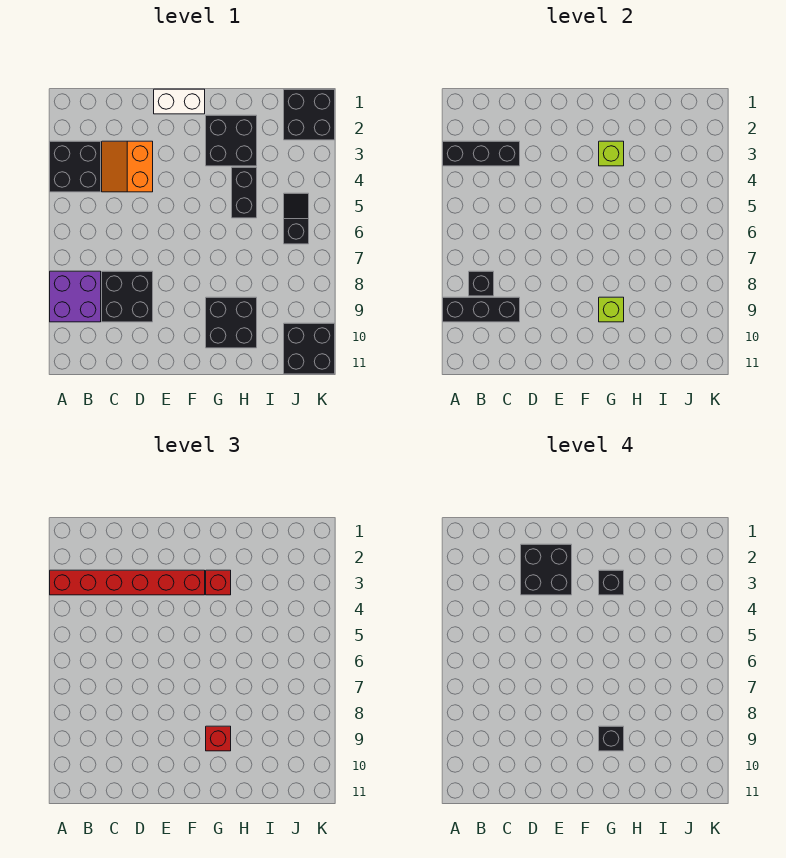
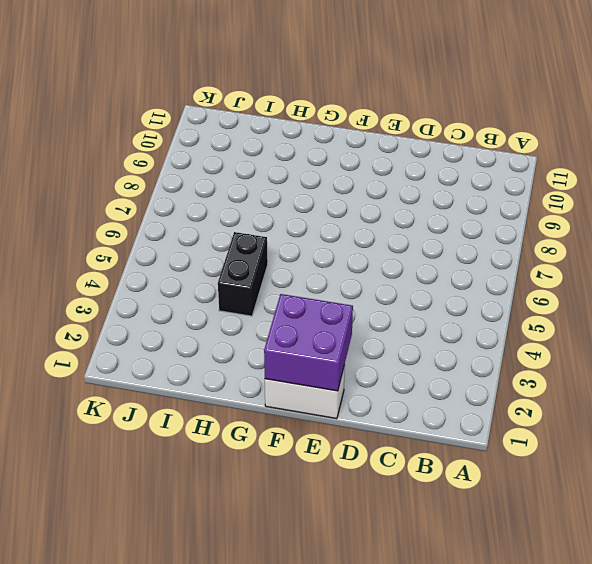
purple 2x2 brick [264,294,353,391] -> purple 2x2 brick moved to [50,271,101,322]
none -> black 2x2 brick [50,141,101,192]
none -> orange 2x2 slope [102,141,153,192]
none -> black 2x2 brick [102,271,153,322]

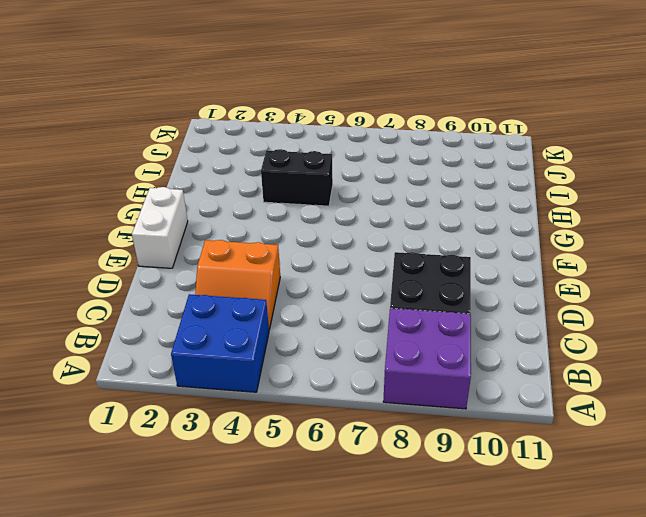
blue 2x2 brick [171,294,269,392] -> black 2x2 brick [50,141,101,192]
none -> black 2x2 brick [206,115,257,166]
none -> black 2x2 brick [206,297,257,348]
none -> black 2x2 brick [284,89,335,140]

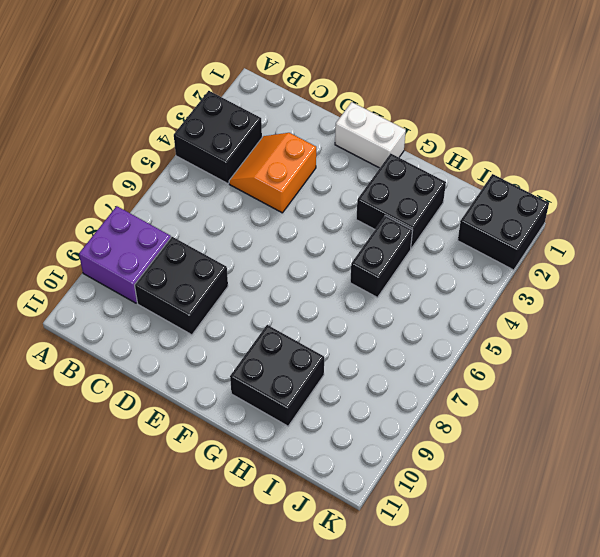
none -> black 1x2 slope [284,193,309,244]
none -> black 2x2 brick [284,323,335,374]
none -> black 1x3 brick [443,141,520,166]

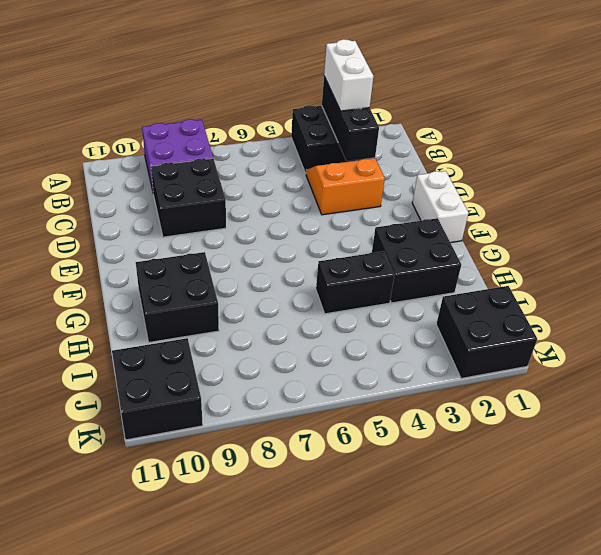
white 1x2 brick [324,39,373,111] -> red 1x6 brick [50,570,205,595]
none -> black 1x2 slope [284,193,309,244]
none -> black 1x3 brick [443,297,520,322]
none -> black 1x1 brick [469,271,494,296]

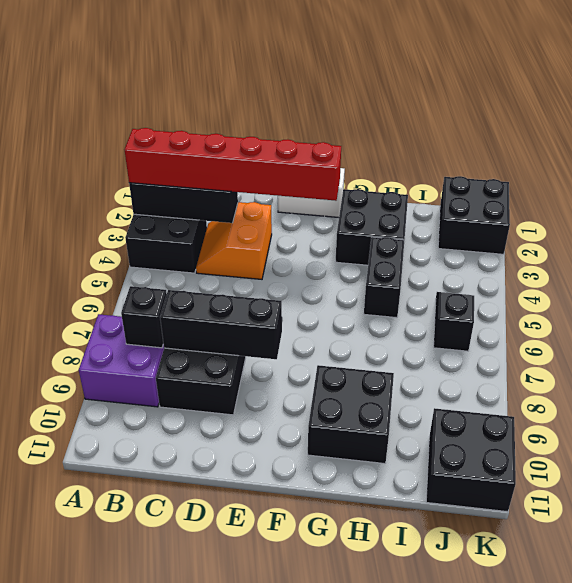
black 1x3 brick [160,290,282,359] -> black 1x3 brick moved to [443,297,520,322]
none -> lime 1x1 brick [599,141,624,166]
none -> lime 1x1 brick [599,297,624,322]
none -> red 1x1 brick [206,570,231,595]

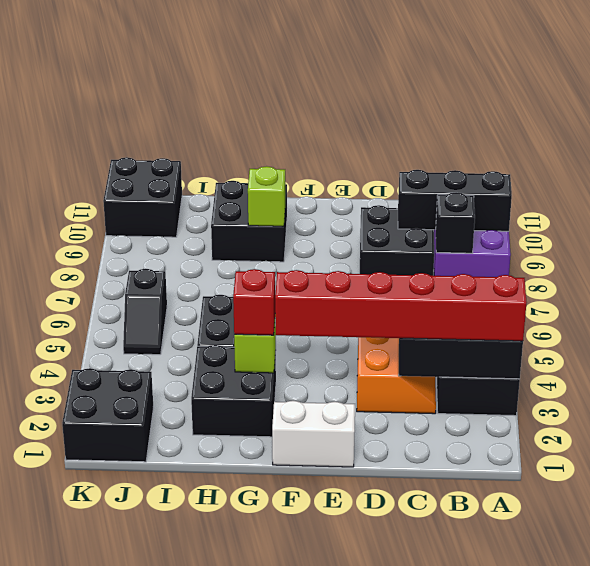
none -> red 1x1 brick [206,726,231,751]
none -> black 2x2 brick [521,544,572,595]
none -> black 1x1 brick [599,570,624,595]

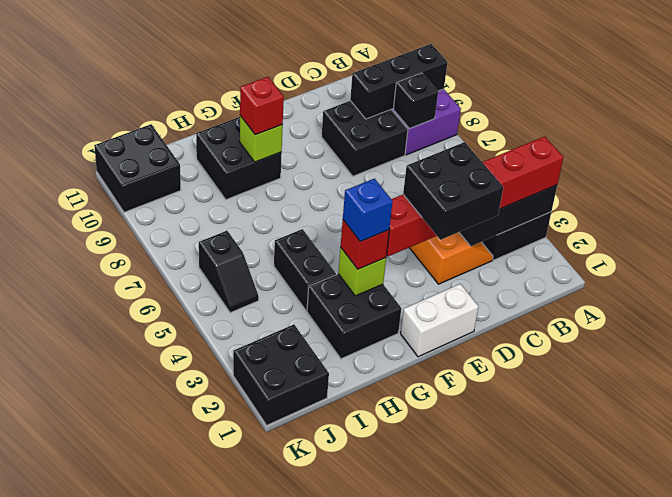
blue 1x1 brick [343,179,393,242] -> black 1x1 brick [599,570,624,595]
none -> black 1x1 brick [599,726,624,751]

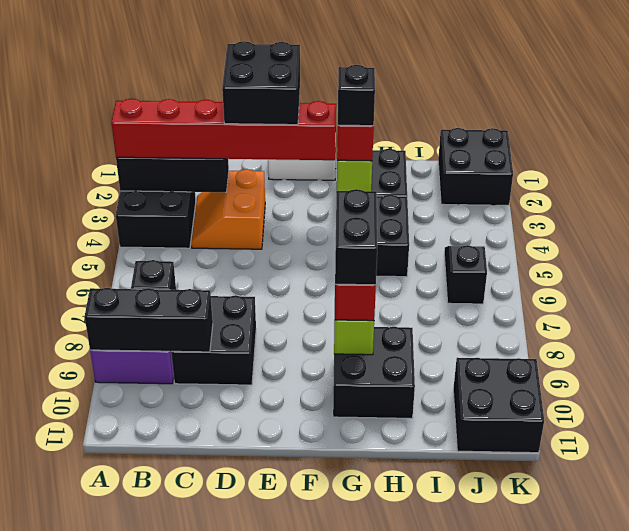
black 1x2 brick [335,189,377,285] -> black 1x1 brick [599,726,624,751]

